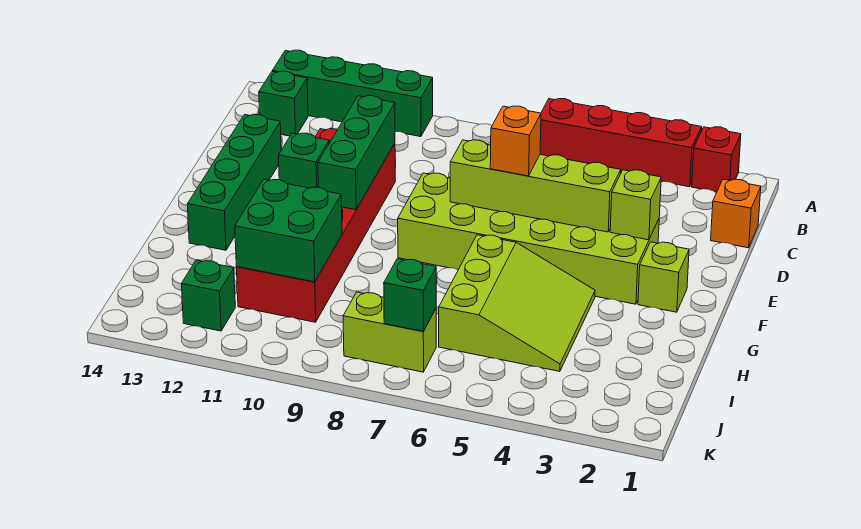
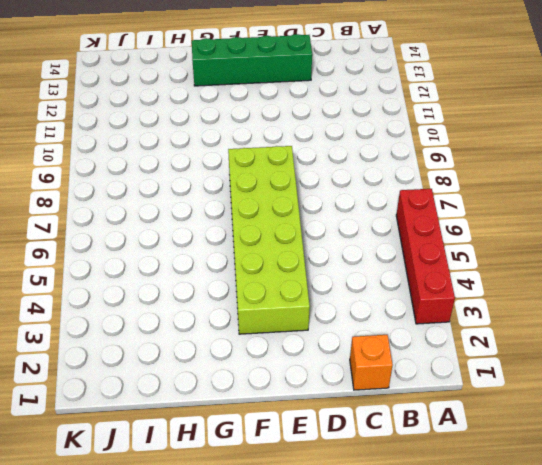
none -> red 1x1 brick [692,127,741,192]
none -> green 1x4 brick [272,50,433,137]
none -> green 1x1 brick [259,71,308,136]

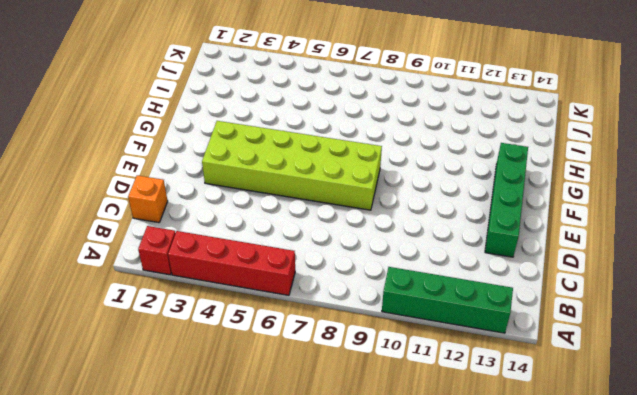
none -> green 1x1 brick [259,71,308,136]
none -> red 2x6 brick [236,129,395,322]
none -> lime 1x1 brick [638,242,689,312]

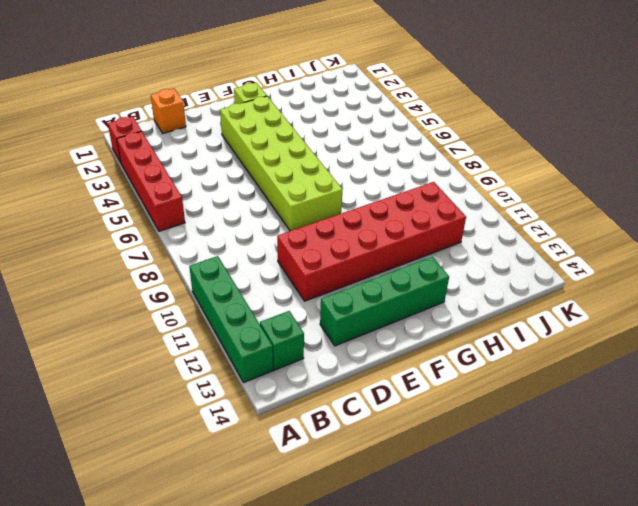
none -> lime 3x3 slope [439,235,595,371]
none -> lime 1x2 brick [343,292,436,372]
none -> green 1x1 brick [181,260,235,331]

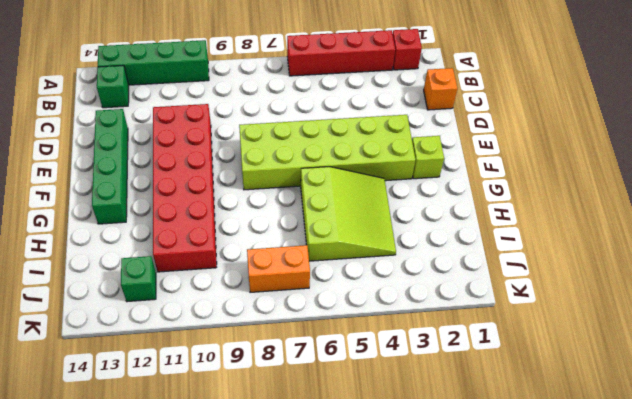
orange 1x2 brick [247,245,310,292] -> lime 1x2 brick [343,292,436,372]
none -> green 1x3 brick [318,96,395,210]
none -> lime 1x1 brick [610,170,661,240]
none -> lime 1x4 brick [450,140,621,232]

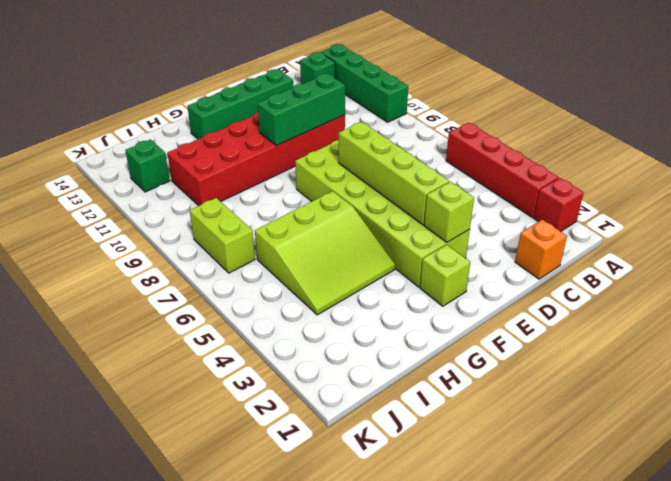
none -> green 1x1 brick [279,133,329,188]
none -> green 2x2 brick [235,179,342,282]
none -> green 1x1 brick [384,259,436,331]

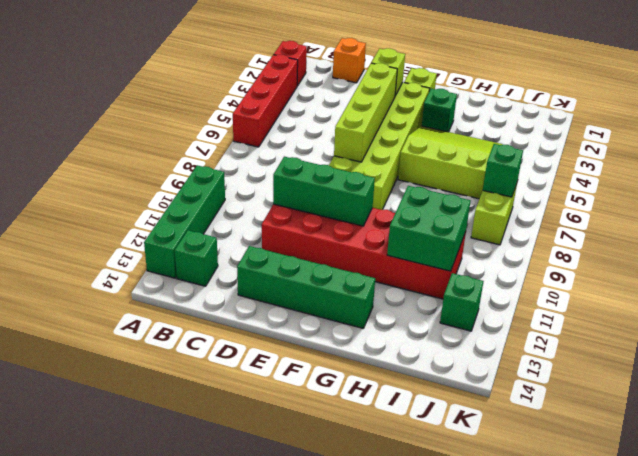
green 1x1 brick [422,89,457,132] -> green 1x1 brick moved to [279,133,329,188]
none -> orange 1x1 brick [490,106,541,176]

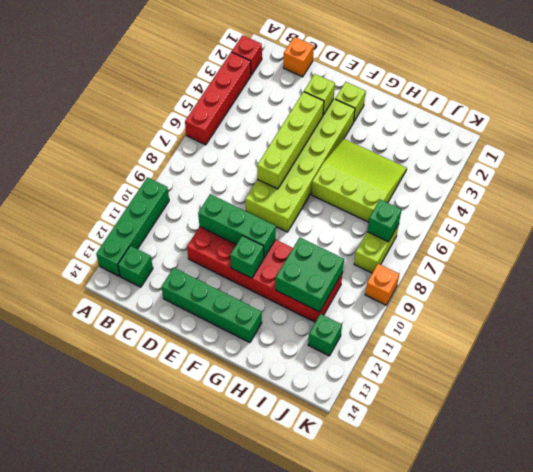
orange 1x1 brick [365,264,399,305] -> orange 1x1 brick moved to [490,106,541,176]

